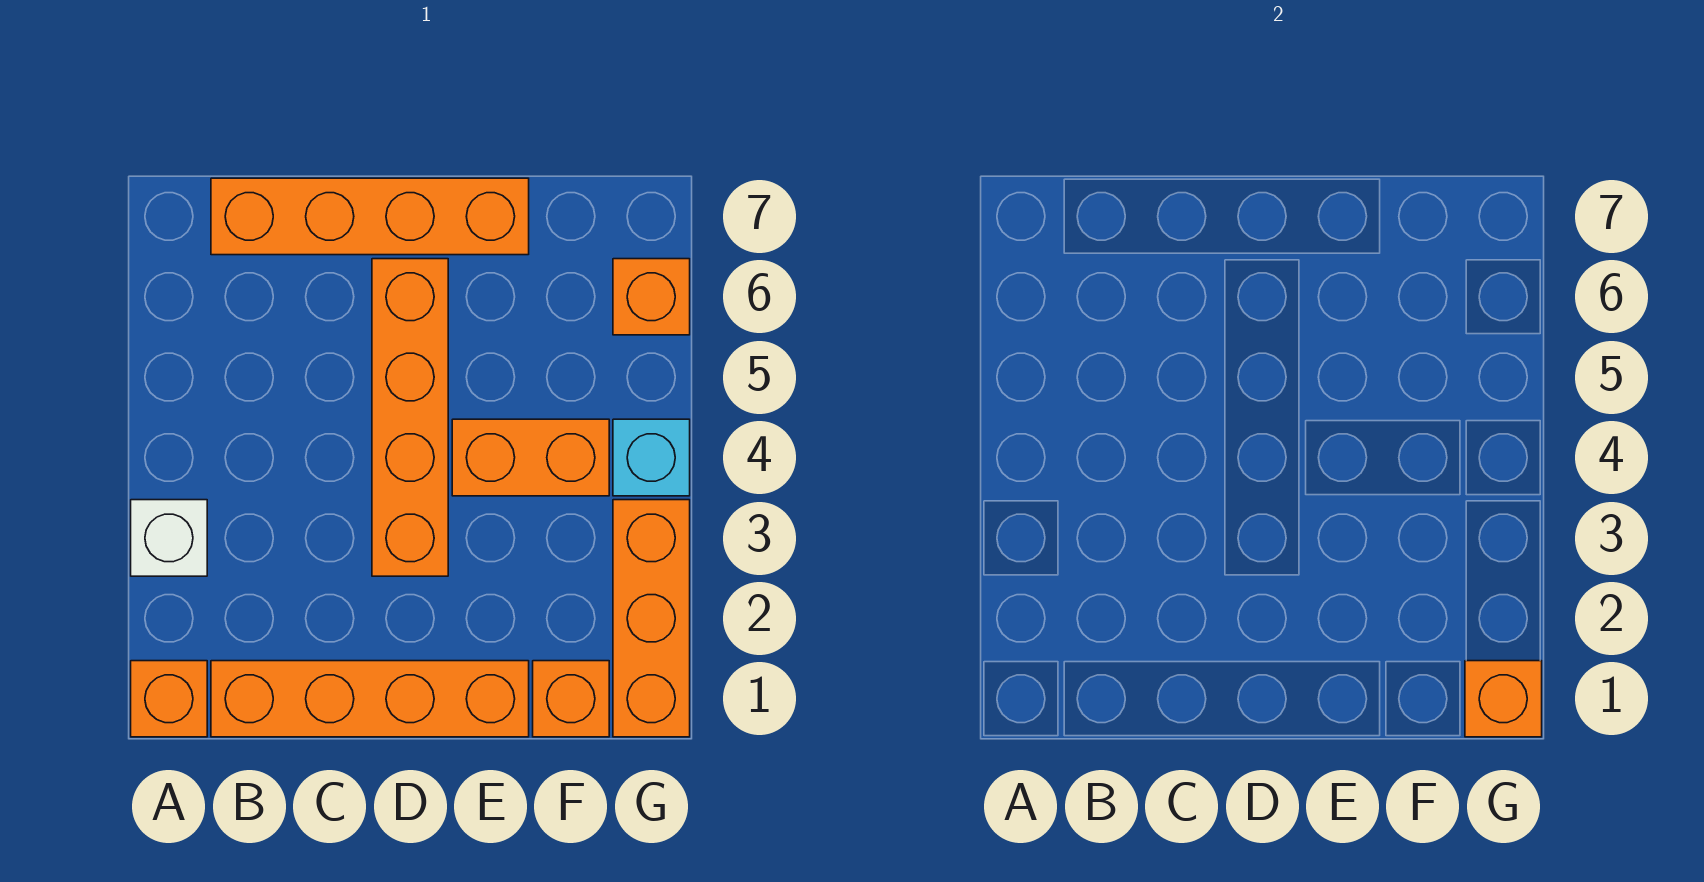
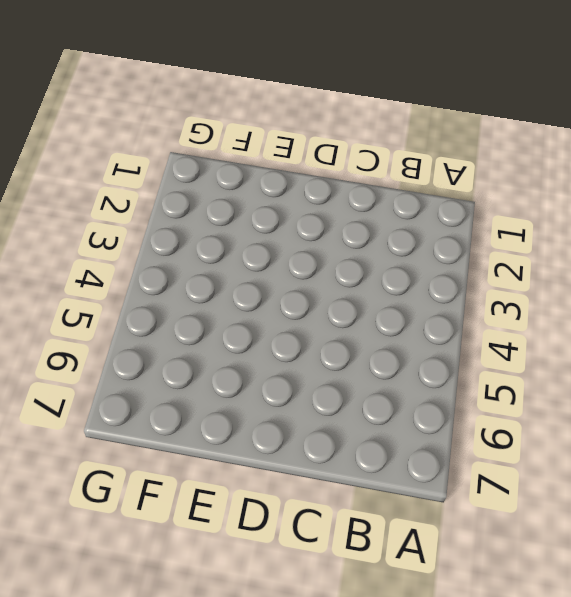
none -> orange 1x1 brick [131,661,207,737]
none -> white 1x1 brick [131,500,207,576]

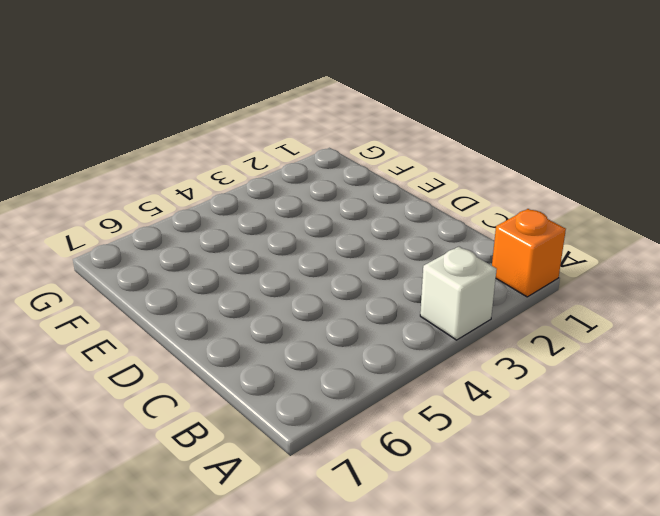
none -> orange 1x4 brick [211,661,529,737]
none -> orange 1x4 brick [211,178,529,255]

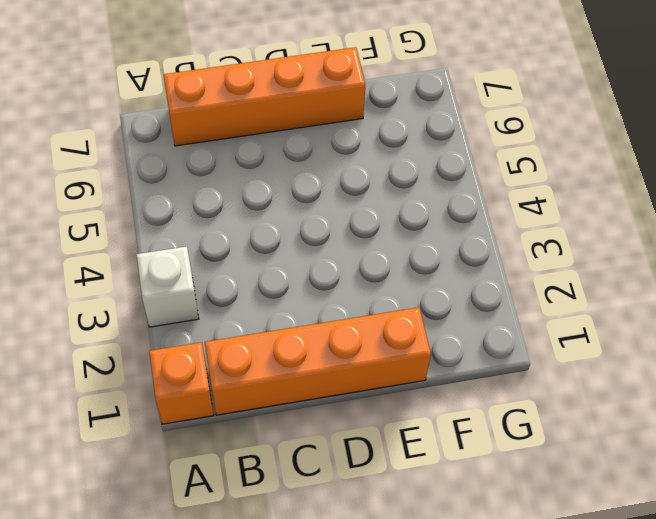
none -> orange 1x4 brick [372,259,448,576]
none -> orange 1x2 brick [452,419,609,496]

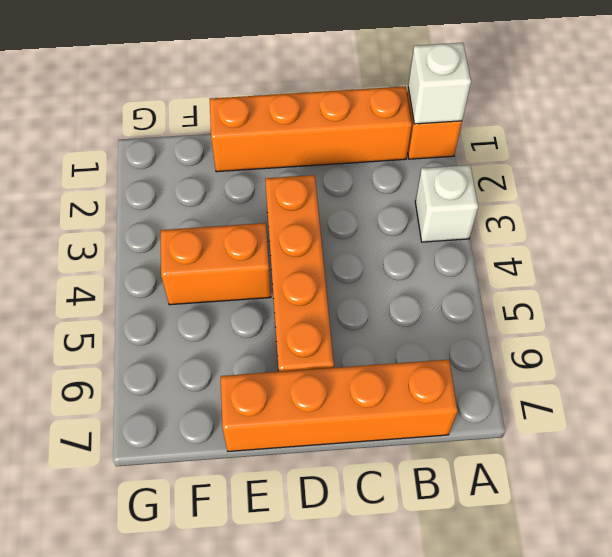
white 1x1 brick [408,43,471,124] -> none
none -> orange 1x1 brick [533,661,609,737]
none -> orange 1x3 brick [613,500,690,737]

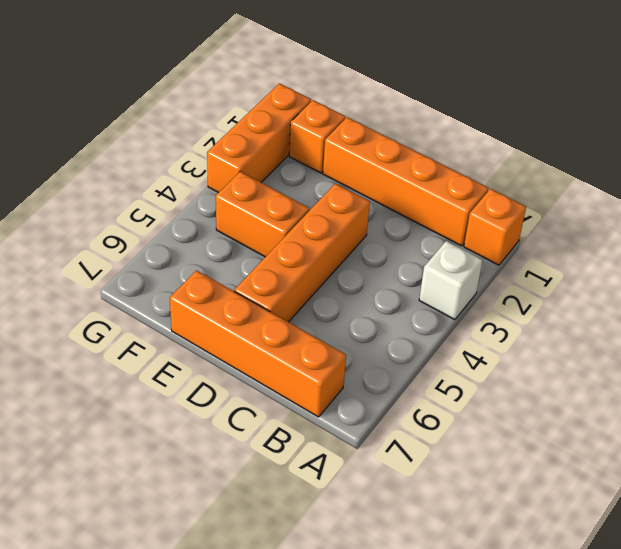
none -> cyan 1x1 brick [613,419,690,496]
none -> orange 1x1 brick [613,259,690,335]

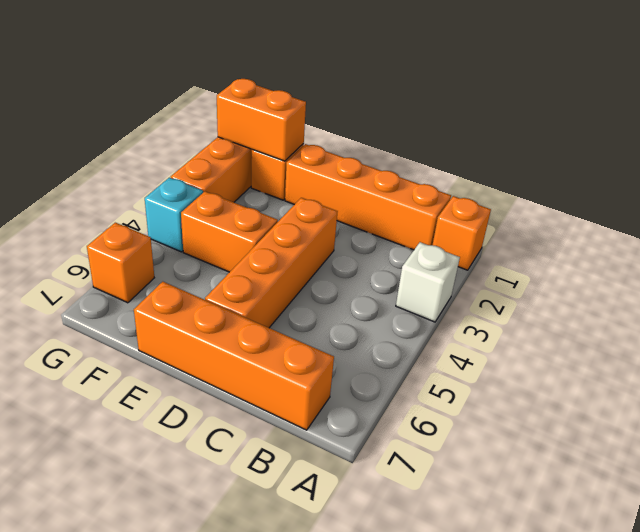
orange 1x2 brick [217,79,306,161] -> orange 1x1 brick [1465,661,1542,737]

